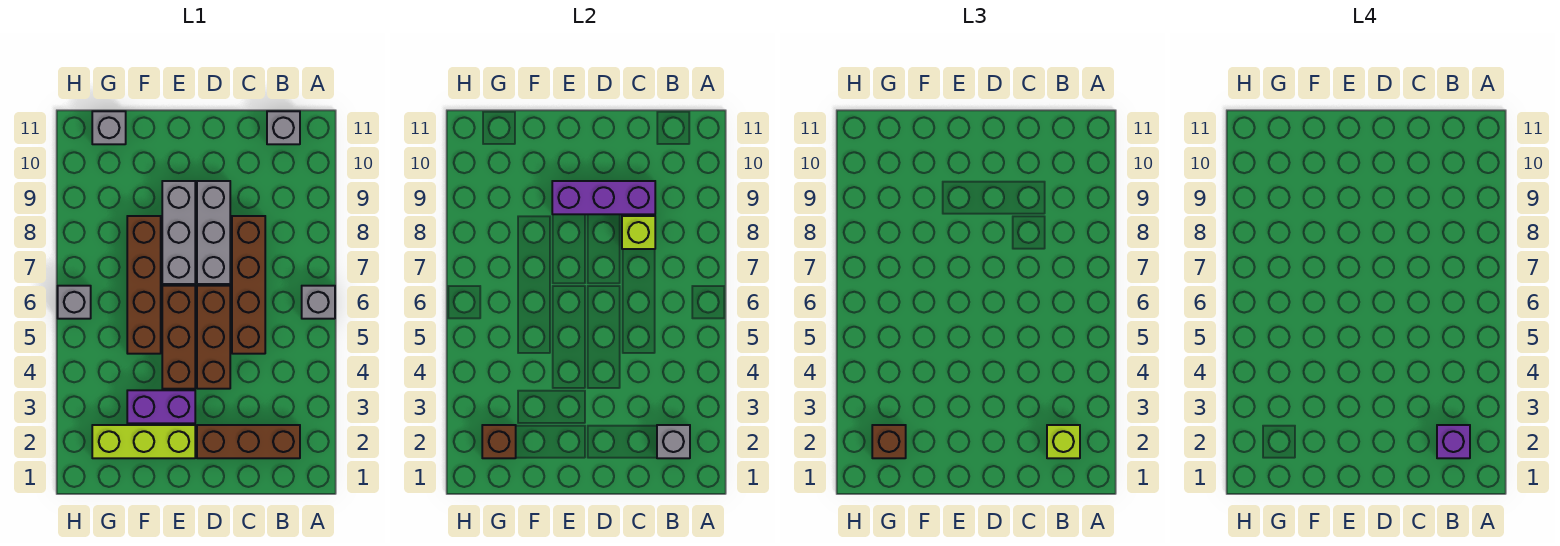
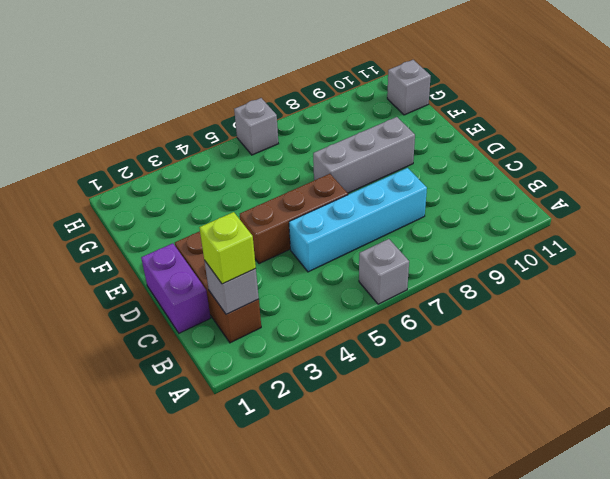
purple 1x2 brick [141,243,211,333] -> purple 1x2 brick moved to [127,390,195,423]
cyan 1x4 brick [289,168,427,272] -> brown 1x4 brick [232,216,265,354]
none -> grey 1x1 brick [267,111,300,144]
none -> grey 1x3 brick [197,181,230,284]
none -> lime 1x3 brick [92,425,195,458]

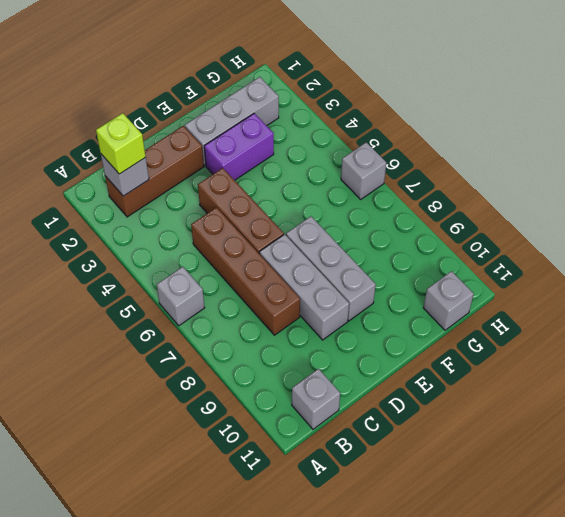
grey 1x3 brick [185,77,279,166] -> lime 1x3 brick [92,425,195,458]
none -> brown 1x3 brick [162,286,195,389]
none -> brown 1x4 brick [127,216,161,354]
none -> lime 1x1 brick [622,216,655,249]

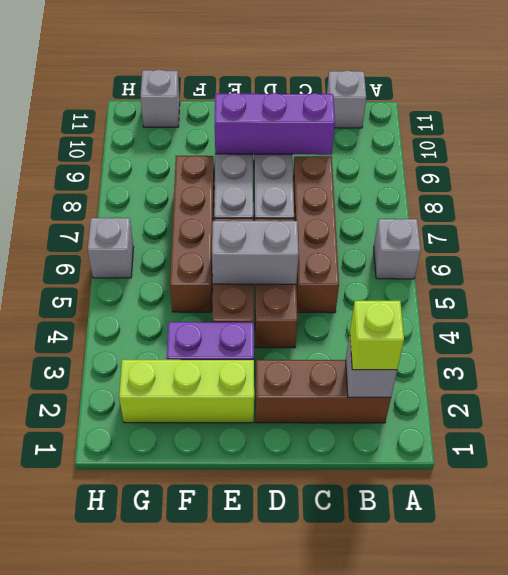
grey 1x2 brick [212,221,299,284] -> none
none -> lime 1x1 brick [622,216,655,249]
none -> brown 1x1 brick [482,425,516,458]
none -> brown 1x1 brick [872,425,906,458]

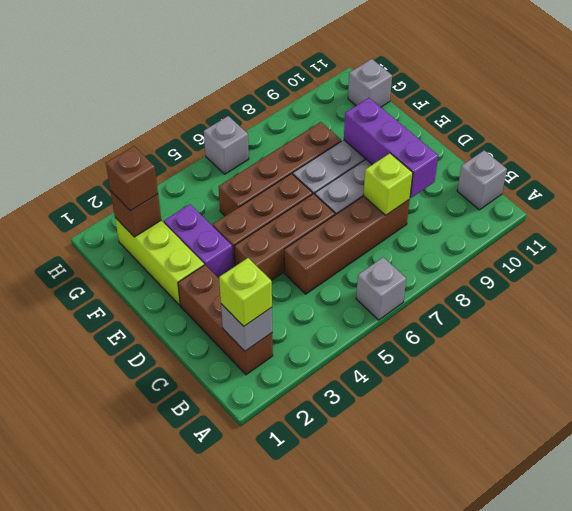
none -> purple 1x1 brick [1437,425,1470,458]

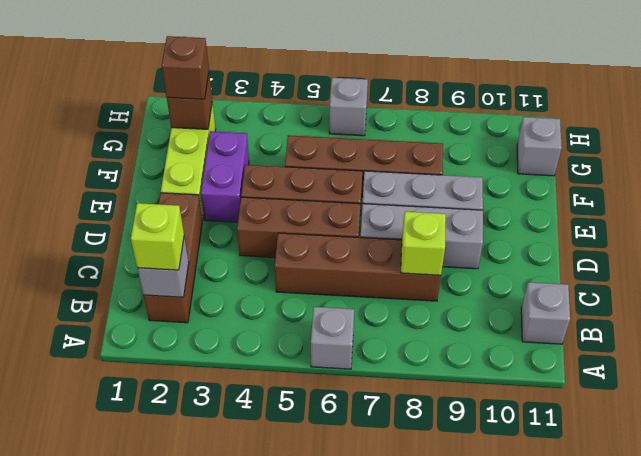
none -> purple 1x3 brick [552,181,655,214]
none -> purple 1x1 brick [1437,425,1470,458]

